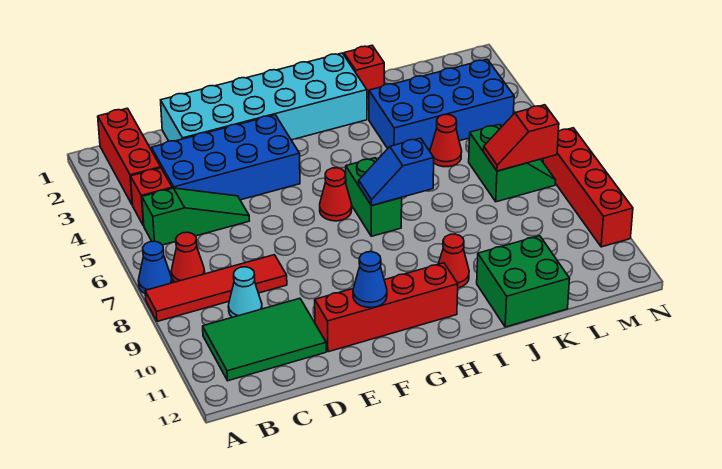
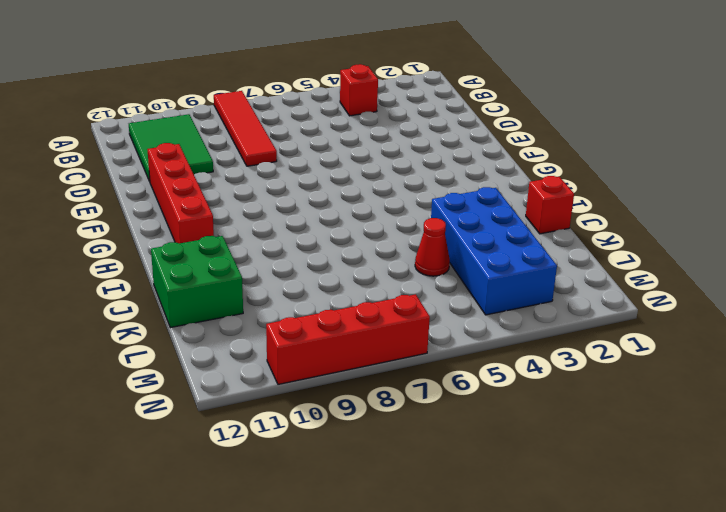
none -> blue 1x1 cone [138,241,172,293]
none -> red 1x3 brick [98,108,161,205]
none -> green 1x3 slope [142,188,249,245]

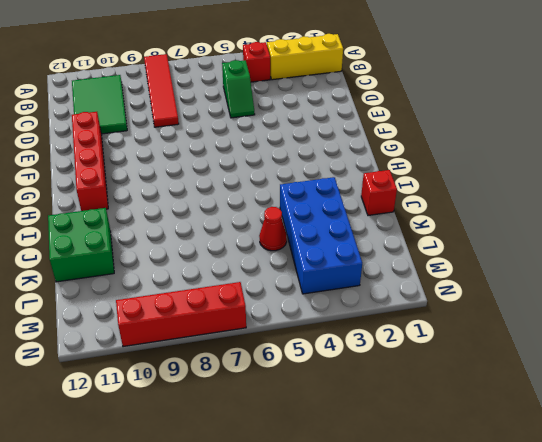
yellow 1x3 brick [267,34,343,80] -> red 1x3 brick [98,108,161,205]
green 1x2 slope [222,60,255,118] -> green 1x3 slope [142,188,249,245]
none -> blue 1x1 cone [138,241,172,293]
none -> red 1x1 cone [171,232,205,282]
none -> blue 2x4 brick [151,115,300,200]

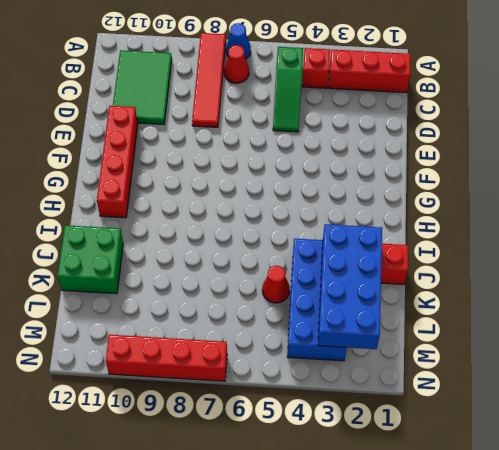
blue 2x4 brick [318,224,382,349] -> blue 2x4 brick moved to [151,115,300,200]
none -> cyan 1x1 cone [228,267,262,317]
none -> cyan 2x6 brick [161,53,367,141]
none -> red 1x1 cone [320,168,352,221]

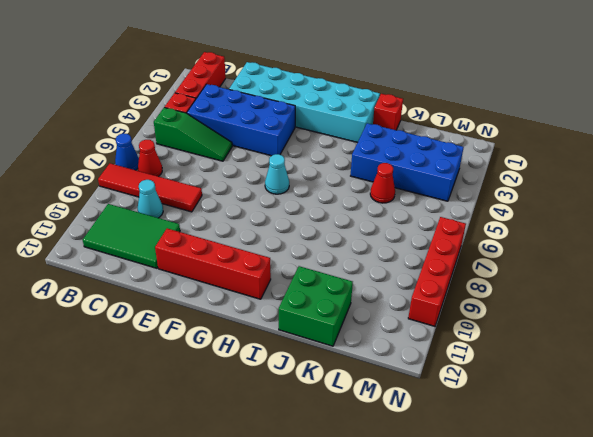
cyan 1x1 cone [265,154,289,194] -> red 1x1 cone [320,168,352,221]
none -> green 1x2 brick [345,158,402,236]
none -> red 1x1 cone [438,234,469,288]
none -> green 2x2 slope [469,124,556,202]

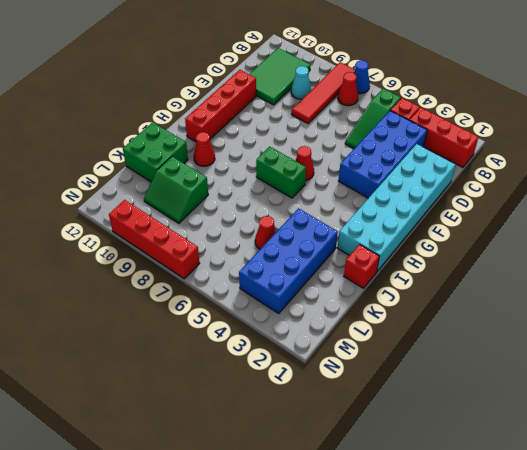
green 2x2 slope [144,157,208,223] -> green 2x2 slope moved to [469,124,556,202]
none -> blue 1x1 cone [353,252,387,308]
none -> blue 1x2 slope [359,138,434,206]
none -> red 1x2 slope [484,105,559,171]

